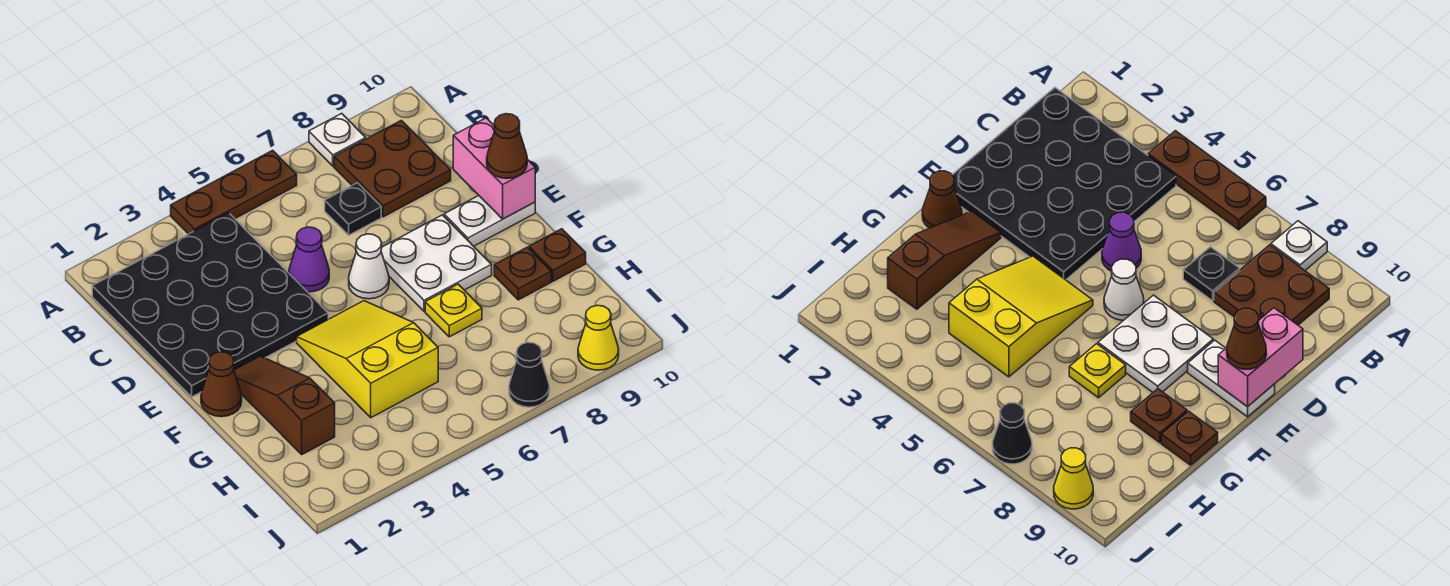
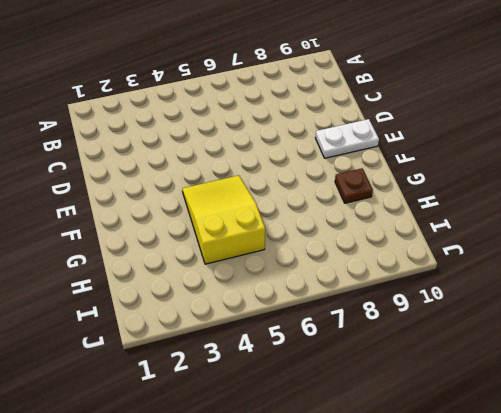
none -> brown 1x3 plate [171,150,297,234]
none -> white 1x1 plate [309,113,366,166]
none -> black 4x4 plate [92,213,328,397]

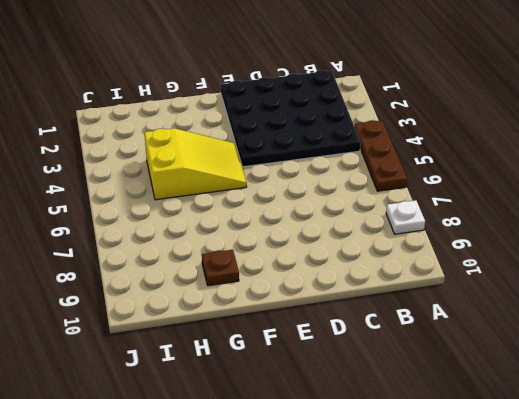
none -> brown 2x2 plate [334,120,451,217]
none -> black 1x1 plate [325,183,381,235]
none -> purple 1x1 cone [289,227,329,292]

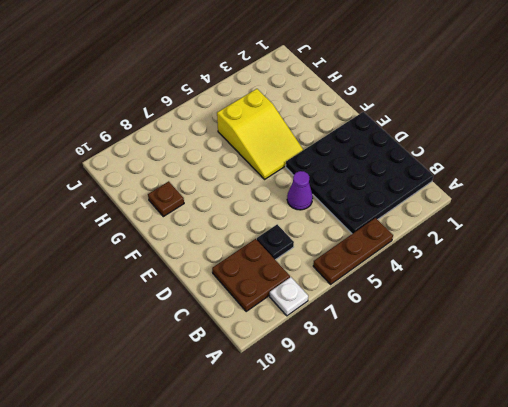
none -> white 1x1 cone [349,234,389,299]
none -> white 2x2 plate [381,215,492,311]
none -> white 1x2 plate [444,196,535,246]

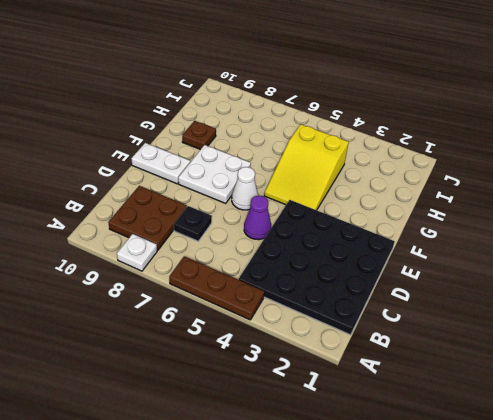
none -> brown 1x1 cone [201,352,242,417]
none -> brown 1x3 slope [234,356,335,454]
none -> yellow 1x1 plate [425,284,482,337]

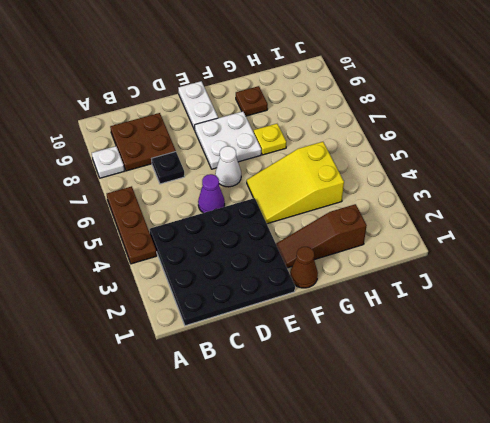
none -> brown 1x1 plate [529,229,586,281]
none -> black 1x1 cone [509,342,550,407]
none -> yellow 1x1 cone [578,305,619,370]

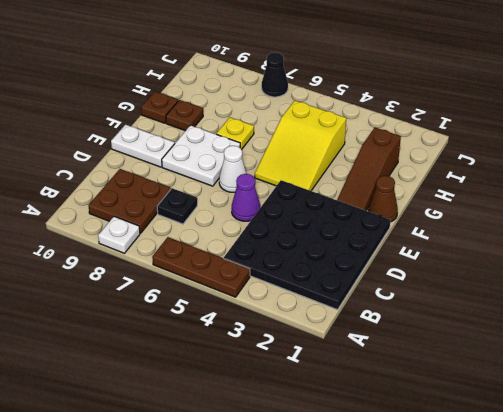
none -> yellow 1x1 cone [578,305,619,370]
none -> pink 1x2 brick [453,118,535,219]
none -> brown 1x1 cone [487,114,527,178]

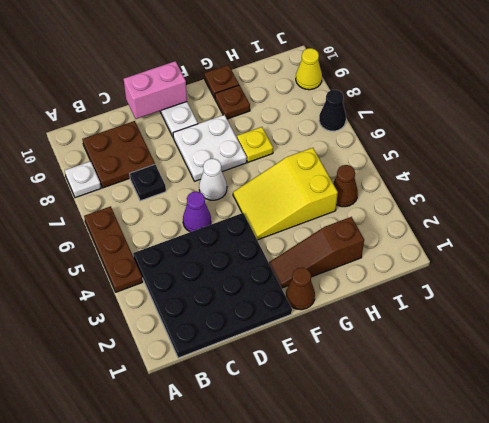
brown 1x1 cone [333,165,358,207] -> brown 1x1 cone moved to [487,114,527,178]

